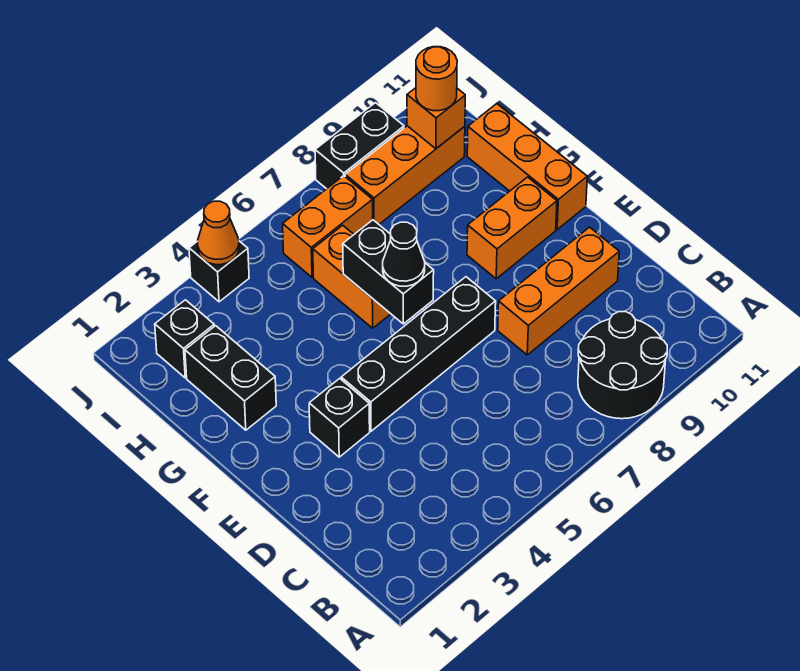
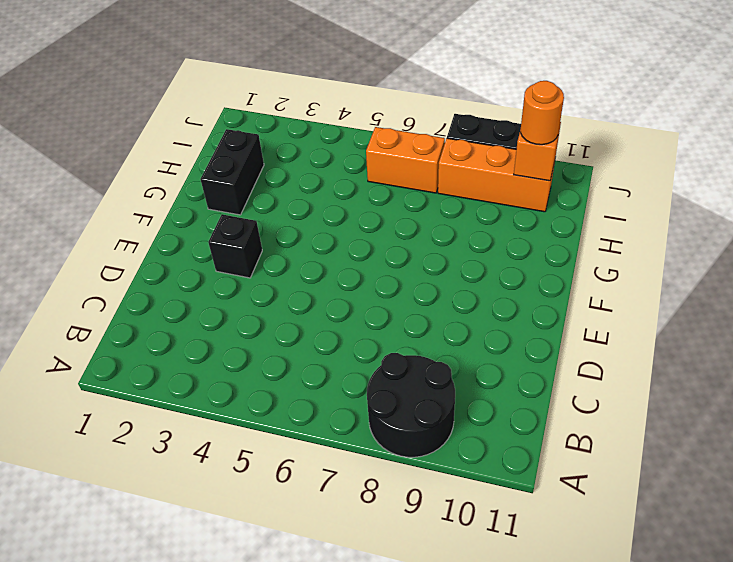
none -> orange 1x3 brick [498,227,619,355]
none -> black 1x4 brick [341,277,496,431]
none -> orange 1x2 brick [467,177,557,279]

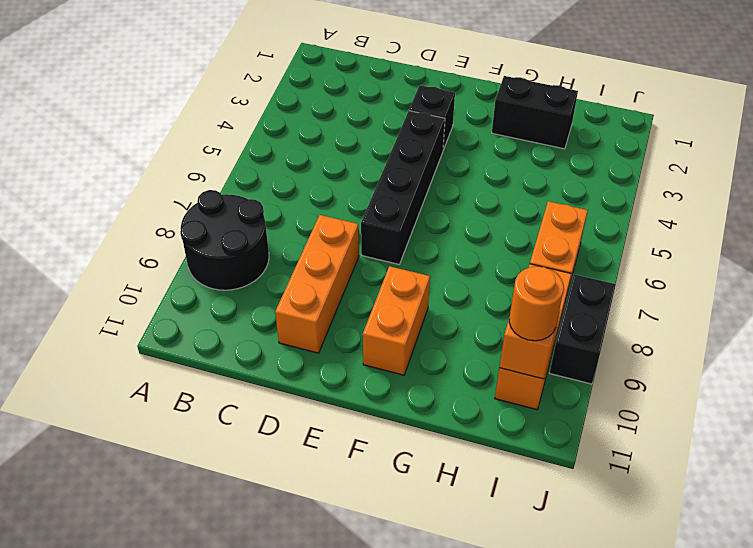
none -> orange 1x3 brick [467,104,587,230]
none -> orange 1x2 brick [313,225,390,328]
none -> black 1x1 brick [155,300,214,378]

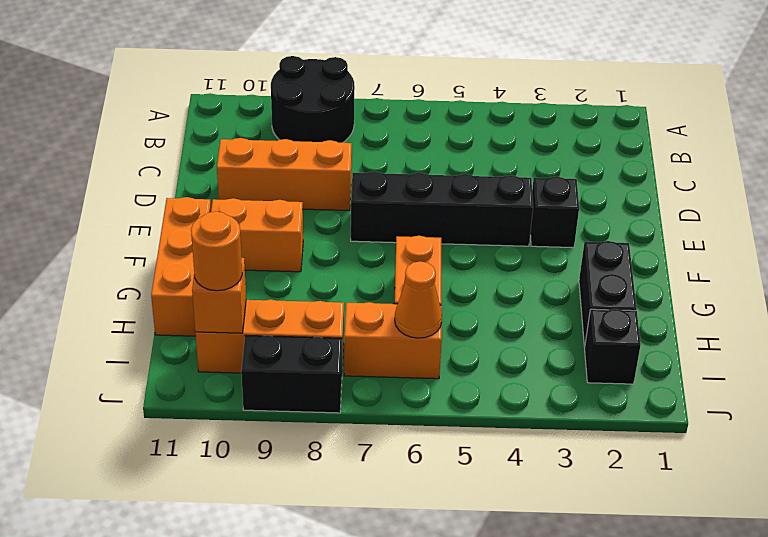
orange 1x1 cone [395,261,442,338] -> orange 1x1 cone moved to [198,201,239,265]
none -> black 1x1 brick [189,241,249,302]
none -> black 1x2 brick [343,220,434,324]
none -> black 1x1 cone [383,222,425,286]

